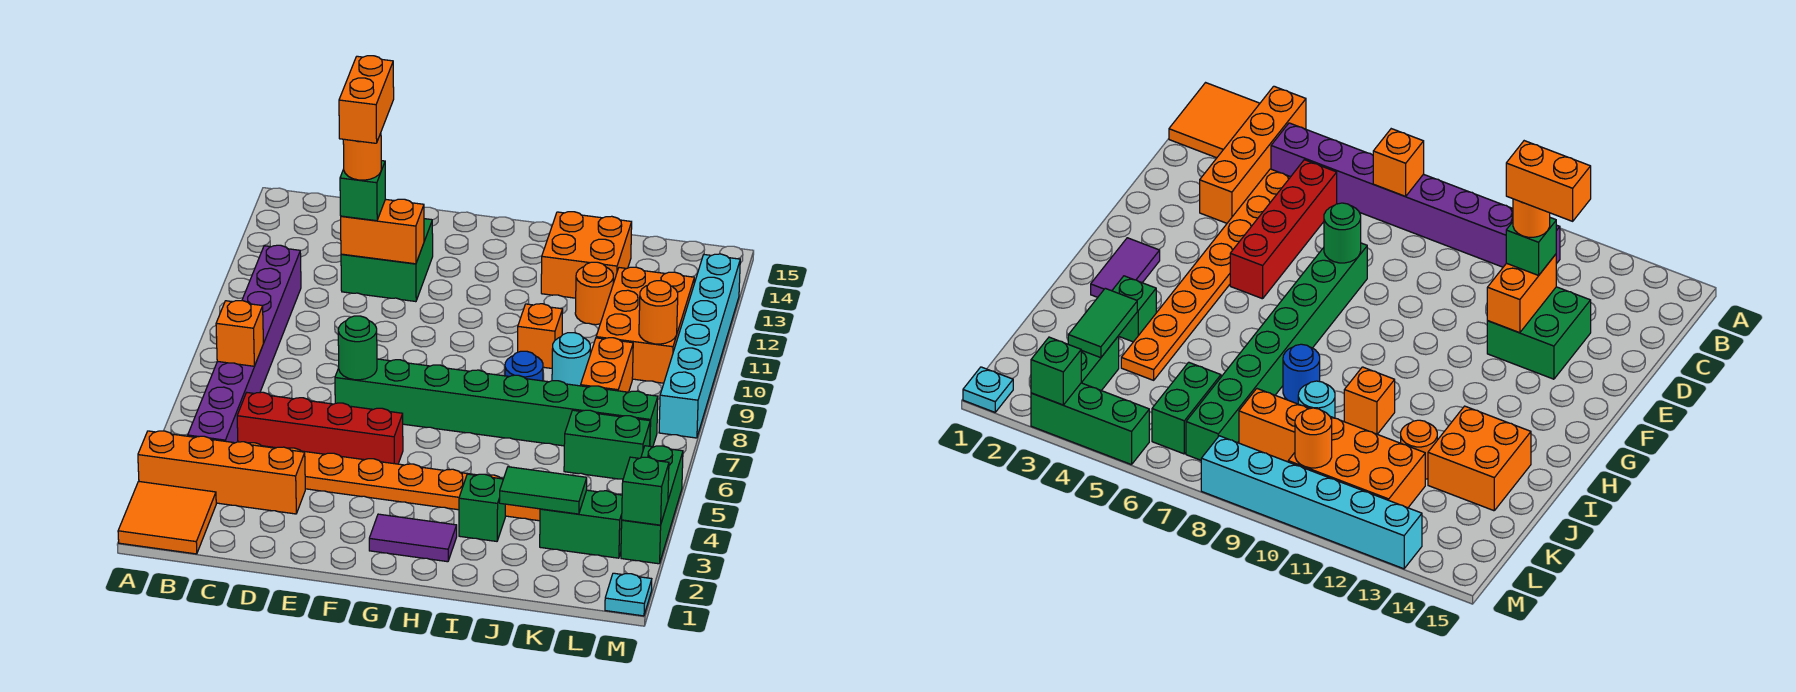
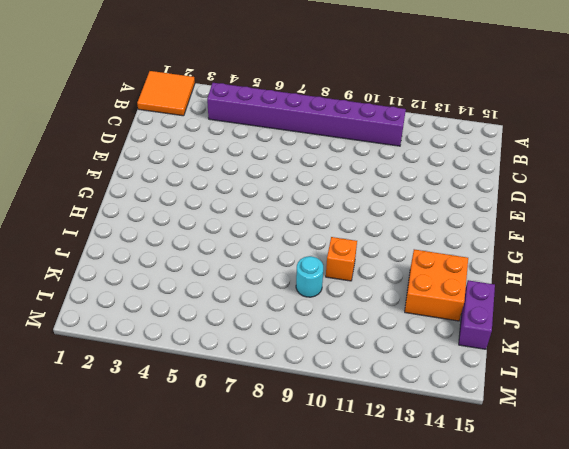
purple 1x2 brick [459,280,495,349] -> none
none -> orange 1x4 brick [138,431,305,514]
none -> orange 1x8 plate [249,443,540,521]
none -> red 1x4 brick [237,392,403,464]
none -> green 2x2 brick [341,219,433,302]

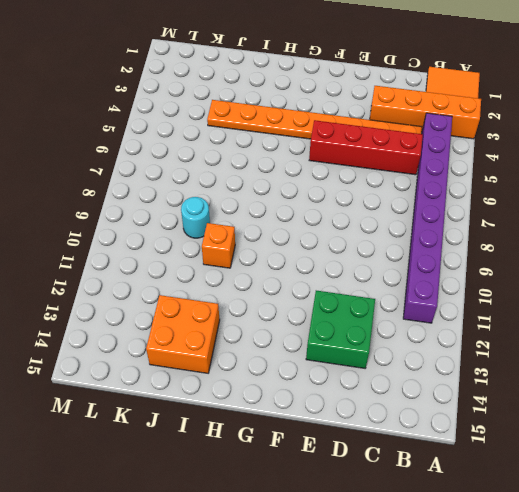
none -> green 1x8 brick [335,359,658,447]
none -> purple 1x2 tile [369,514,457,562]
none -> green 1x1 brick [459,474,505,541]
none -> blue 1x1 round brick [505,351,543,381]

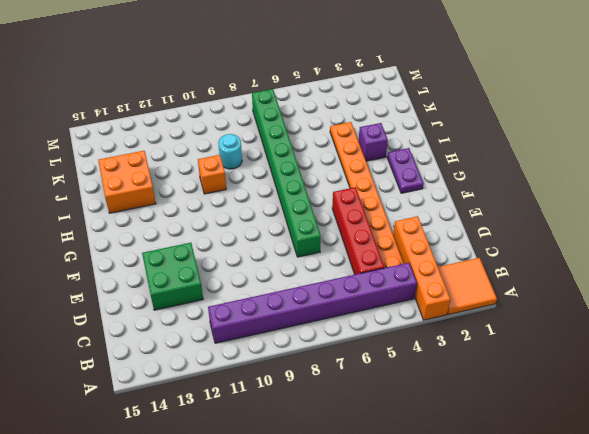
purple 1x2 plate [387,148,424,193] -> purple 1x2 tile [369,514,457,562]
purple 1x1 brick [359,123,388,161] -> green 1x1 brick [459,474,505,541]
none -> blue 1x1 round brick [505,351,543,381]
none -> orange 1x1 round brick [575,262,613,325]
none -> green 1x2 brick [540,490,622,558]
none -> green 1x2 brick [564,410,650,479]

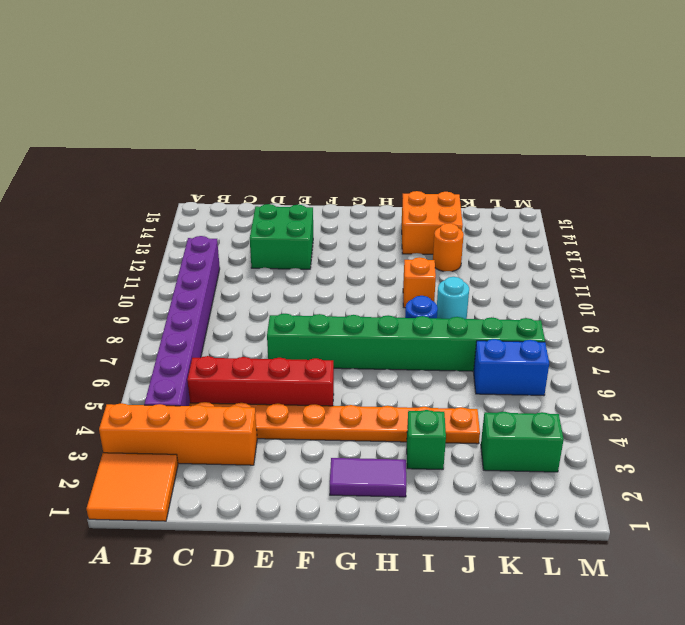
blue 1x2 brick [474,339,549,396] -> green 1x2 brick [564,410,650,479]
none -> orange 1x2 brick [581,338,633,392]
none -> orange 2x3 brick [596,267,694,383]
none -> cyan 1x1 plate [605,573,652,616]
none -> green 1x3 brick [621,446,683,564]

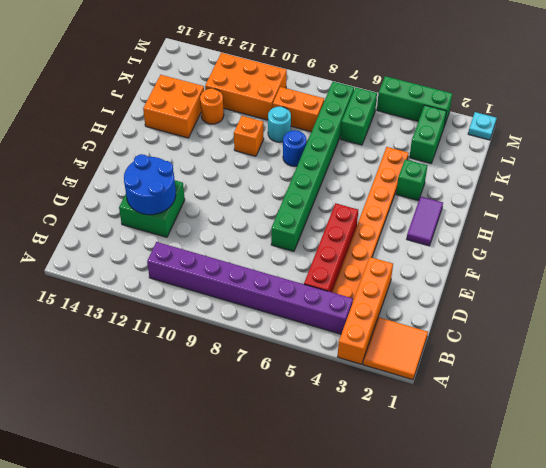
blue 2x2 round brick [124,154,176,215] -> orange 1x2 brick [341,199,424,264]
none -> cyan 1x6 brick [659,254,740,438]
none -> orange 1x1 brick [216,301,263,366]
none -> green 1x1 round brick [338,316,377,380]
none -> green 1x2 tile [499,467,587,514]

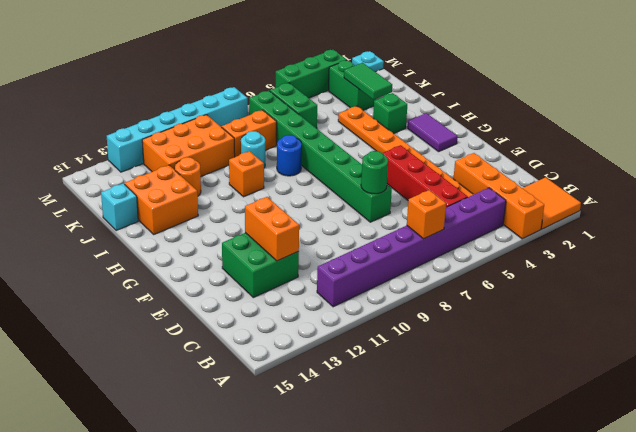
cyan 1x1 brick [101,183,138,230] -> none
none -> orange 1x1 round brick [639,281,678,344]
none -> green 1x1 brick [622,457,669,525]
none -> green 1x1 brick [340,161,385,221]
none -> orange 1x1 round brick [343,133,381,180]

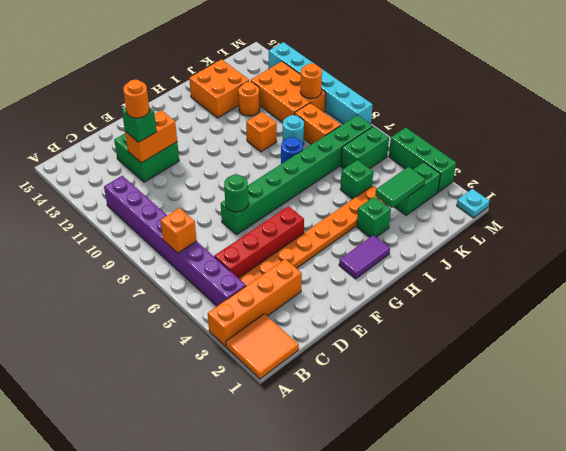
green 1x1 brick [340,160,373,199] -> green 1x1 brick moved to [622,457,669,525]
none -> orange 1x2 brick [339,56,394,143]

